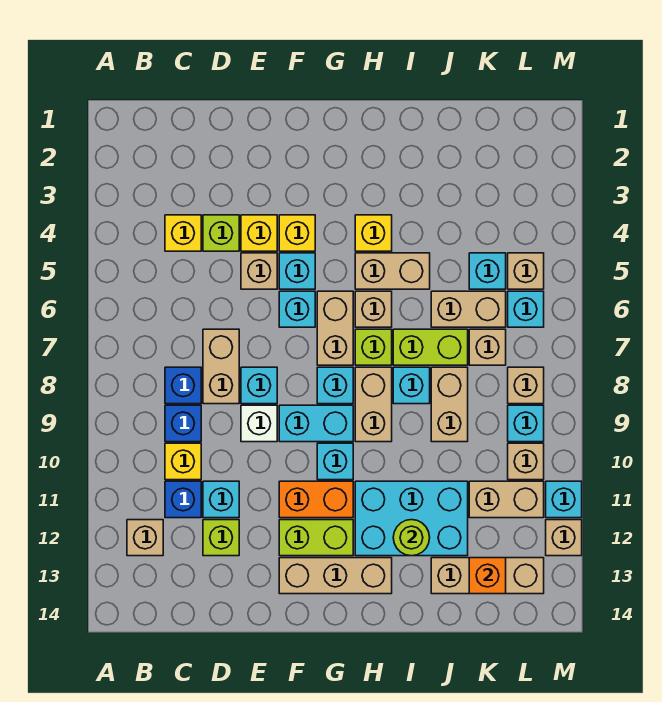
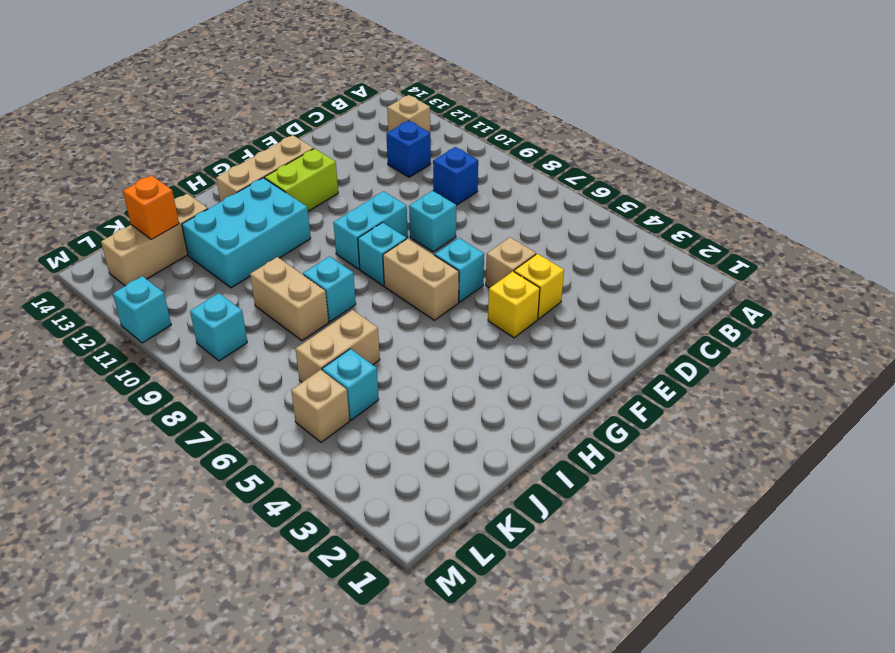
none -> yellow 1x1 brick [165,215,201,251]
none -> blue 1x1 brick [165,367,201,404]
none -> yellow 1x1 brick [165,443,201,480]
none -> lime 1x1 brick [203,215,239,251]

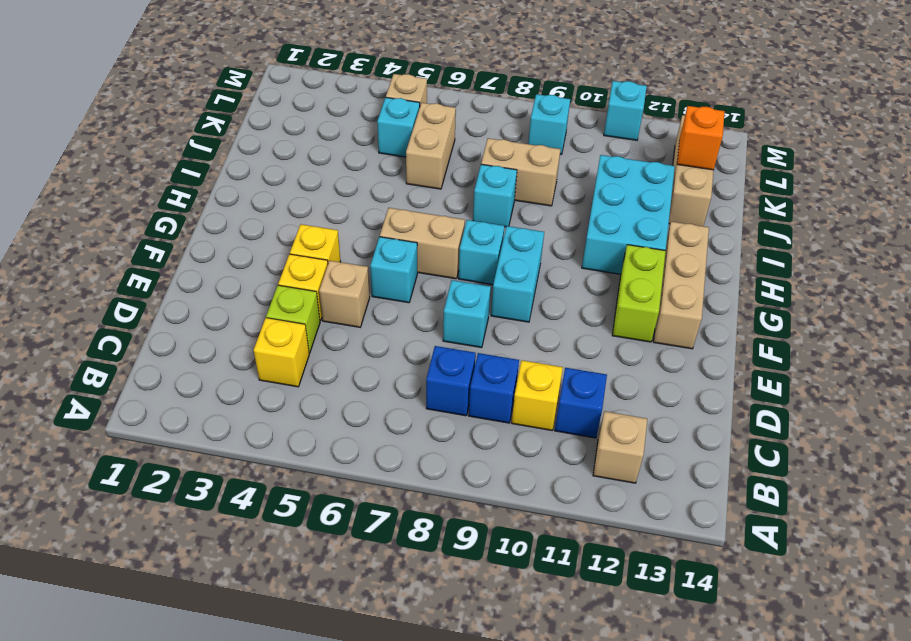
none -> tan 1x2 brick [203,329,239,404]
none -> cyan 1x1 brick [203,481,239,518]
none -> lime 1x1 brick [203,520,239,556]
none -> white 1x1 brick [241,405,277,442]

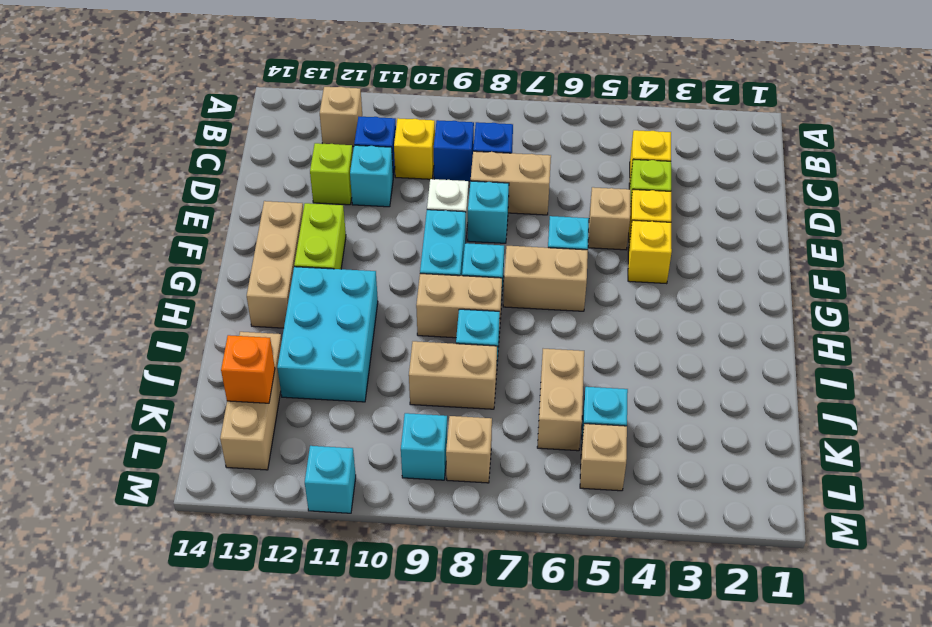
none -> cyan 1x1 brick [279,253,315,289]
none -> orange 1x2 brick [279,481,353,518]
none -> cyan 1x1 brick [317,443,353,480]
none -> yellow 1x1 brick [355,215,392,251]

